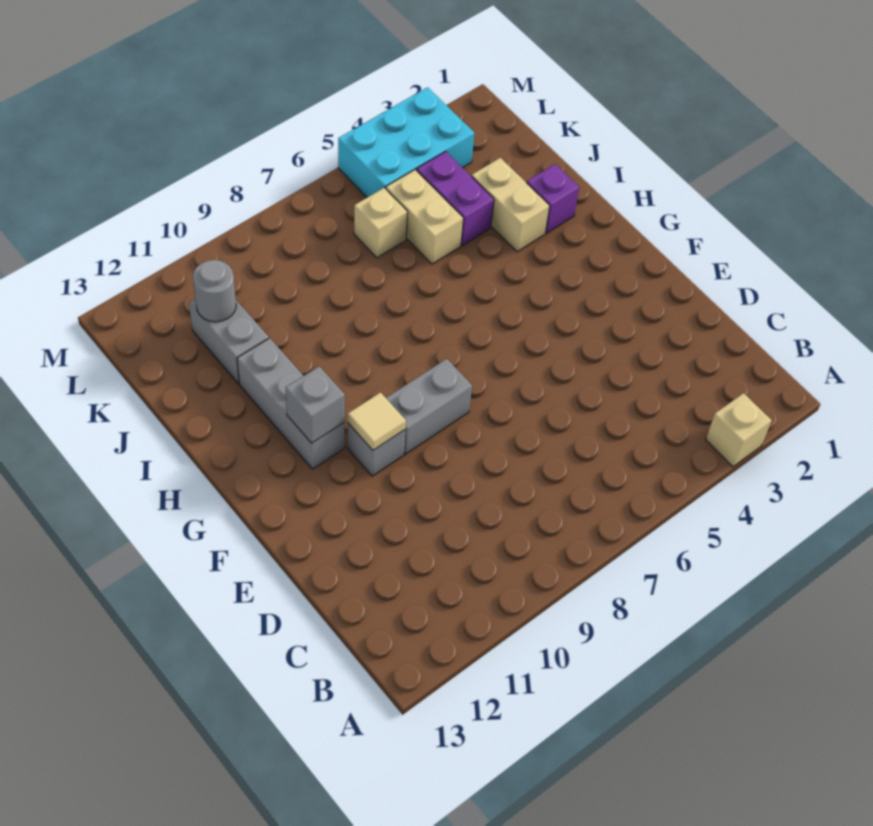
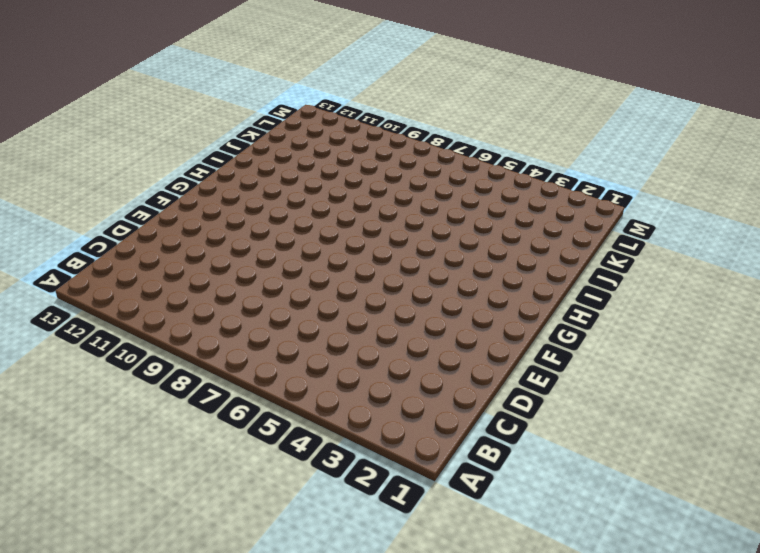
none -> tan 1x1 brick [706,393,772,467]
none -> grey 1x2 brick [386,359,472,454]
none -> grey 1x1 brick [348,423,405,476]

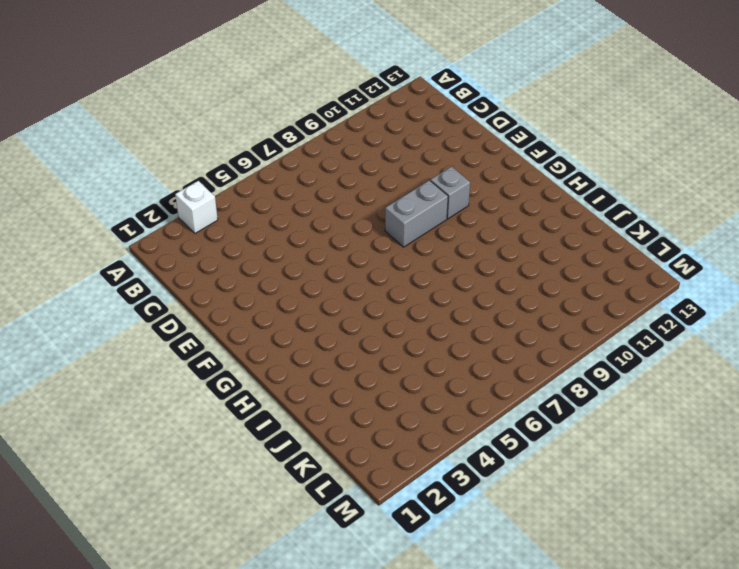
white 1x1 brick [175,181,218,233] -> tan 1x1 brick [706,393,772,467]
none -> grey 1x3 brick [237,338,345,469]
none -> purple 1x1 brick [527,164,579,233]
none -> tan 1x2 brick [472,158,550,252]

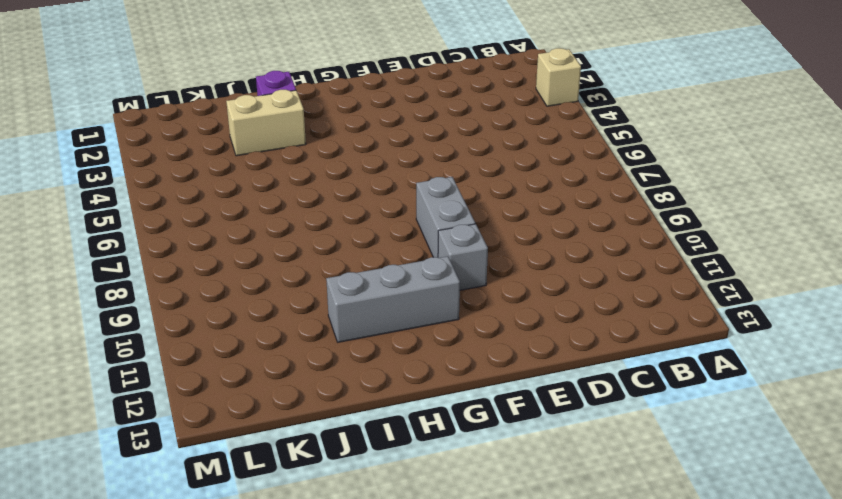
none -> purple 1x2 brick [417,151,494,245]
none -> tan 1x2 brick [386,170,463,264]
none -> grey 1x2 brick [189,299,269,384]

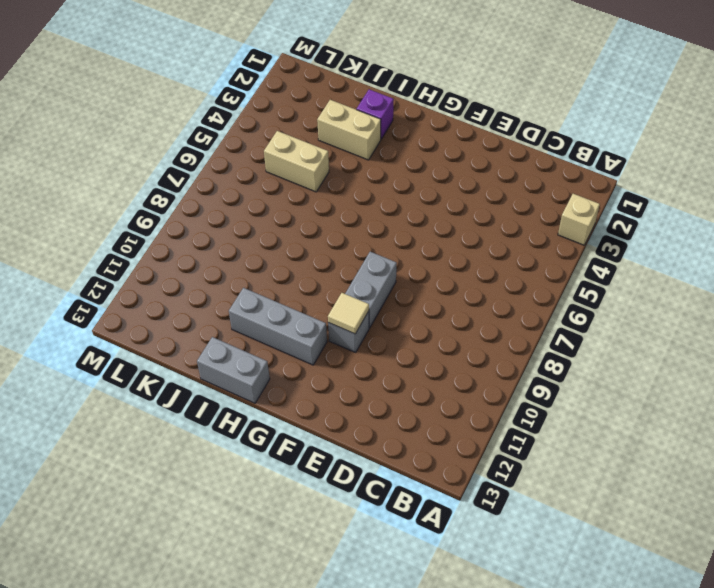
grey 1x2 brick [197,337,270,403] -> grey 1x2 brick moved to [189,299,269,384]
none -> purple 1x2 brick [417,151,494,245]
none -> tan 1x1 brick [354,188,408,258]
none -> cyan 2x3 brick [338,87,474,197]

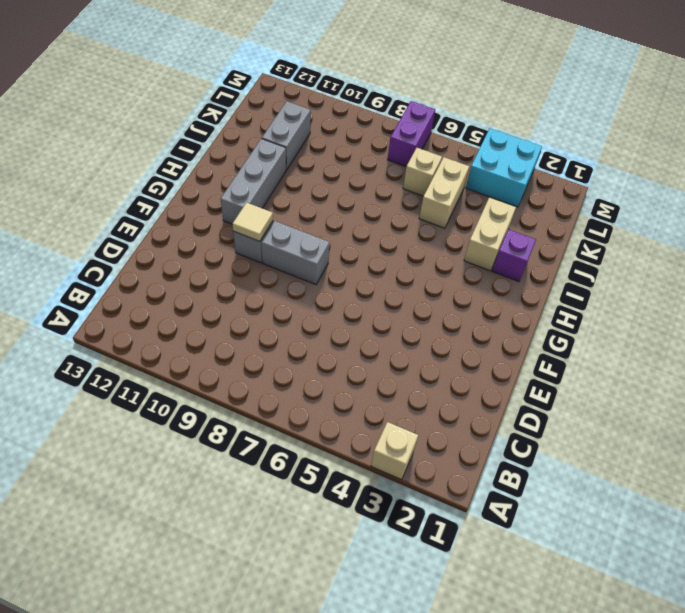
cyan 2x2 brick [466,128,542,207] -> cyan 2x3 brick [338,87,474,197]
purple 1x2 brick [388,101,435,167] -> purple 1x2 brick moved to [417,151,494,245]
none -> grey 1x1 brick [286,366,345,443]
none -> grey 1x1 round brick [193,260,236,322]

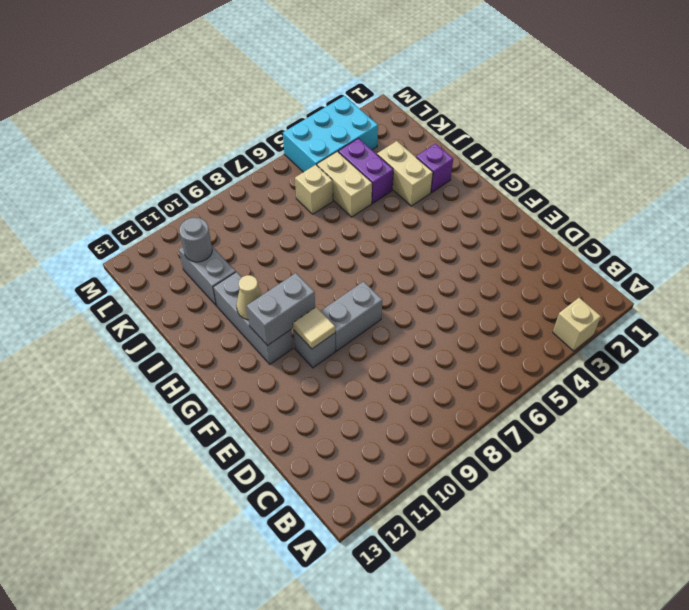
grey 1x2 brick [247,273,315,346] -> grey 1x1 brick [286,366,345,443]
tan 1x1 cone [236,275,262,320] -> none

